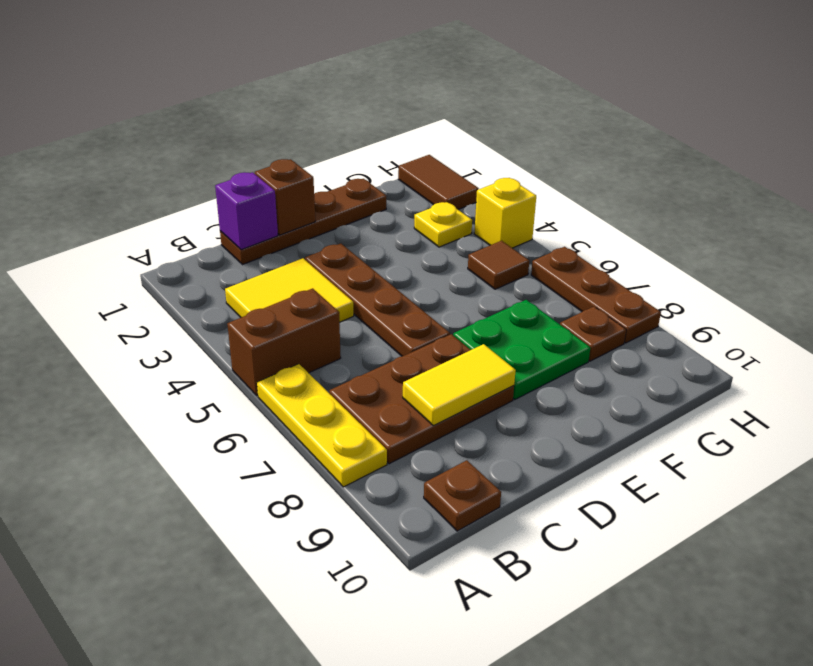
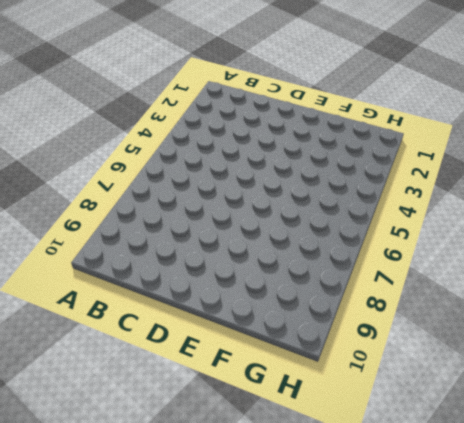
none -> brown 1x2 brick [227,288,341,396]
none -> yellow 1x3 plate [257,364,387,487]
none -> yellow 2x2 tile [225,258,354,322]

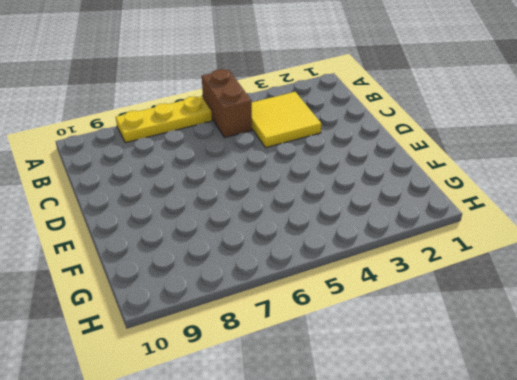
none -> brown 2x3 plate [329,334,514,464]
none -> brown 1x1 plate [424,460,501,531]
none -> brown 1x4 plate [220,179,386,265]

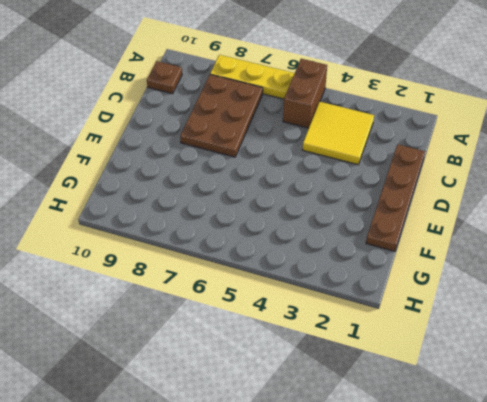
none -> brown 1x4 plate [305,243,450,356]
none -> green 2x2 plate [453,300,590,399]
none -> yellow 1x1 plate [414,202,472,247]

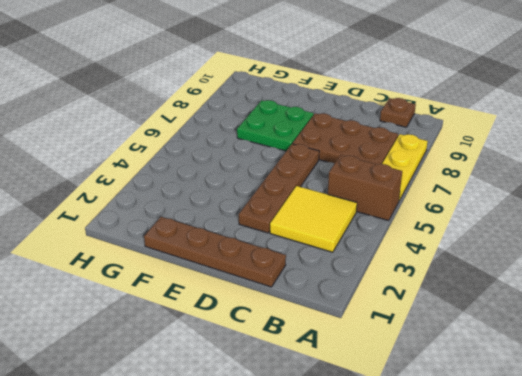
none -> yellow 1x1 plate [414,202,472,247]
none -> brown 1x1 tile [468,241,529,289]
none -> brown 1x1 plate [560,307,626,361]

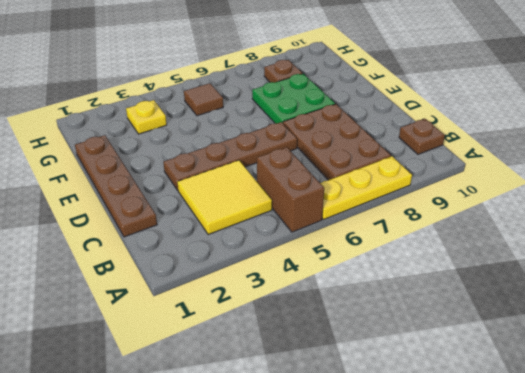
none -> brown 1x2 tile [398,155,479,209]
none -> yellow 1x1 brick [474,178,536,248]
none -> brown 1x3 plate [531,247,661,343]

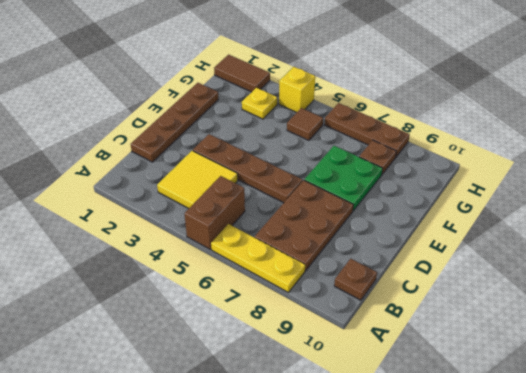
none -> purple 1x1 brick [215,172,278,250]
none -> yellow 1x2 tile [403,344,516,426]
none -> brown 1x1 brick [255,159,315,235]

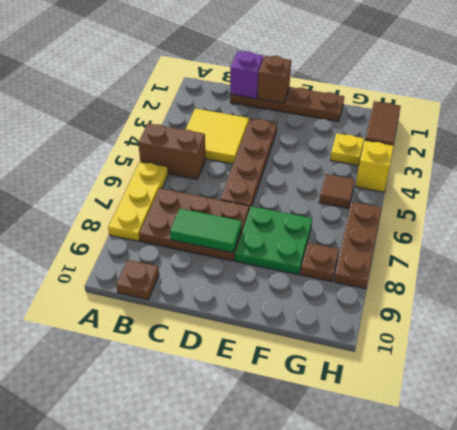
green 1x2 tile [170,209,242,253] -> yellow 1x2 tile [403,344,516,426]

